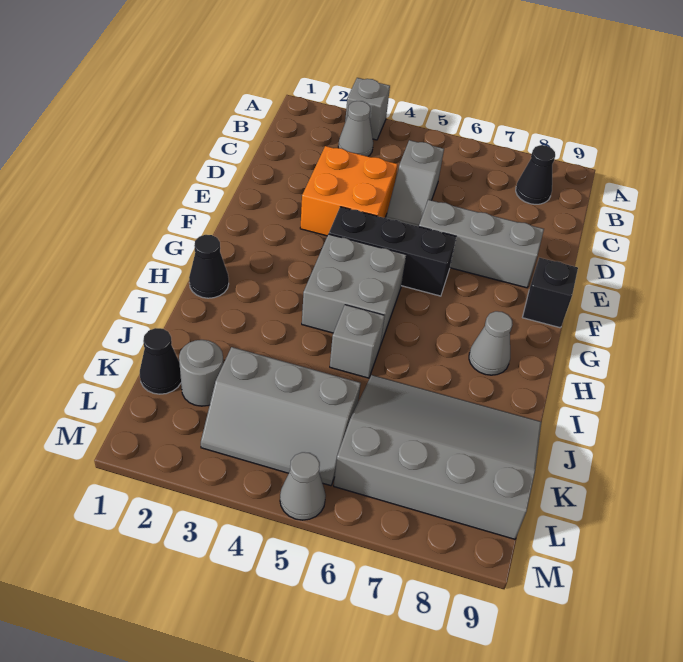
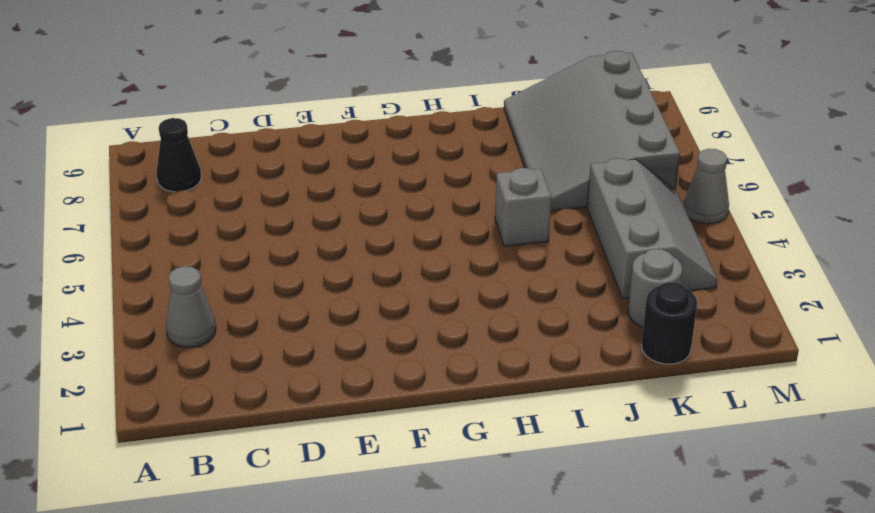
black 1x1 round brick [641,282,697,364] -> black 1x1 cone [140,328,181,394]
none -> grey 1x1 brick [345,78,390,140]
none -> grey 1x2 slope [386,140,444,227]
none -> orange 2x2 brick [300,146,398,236]

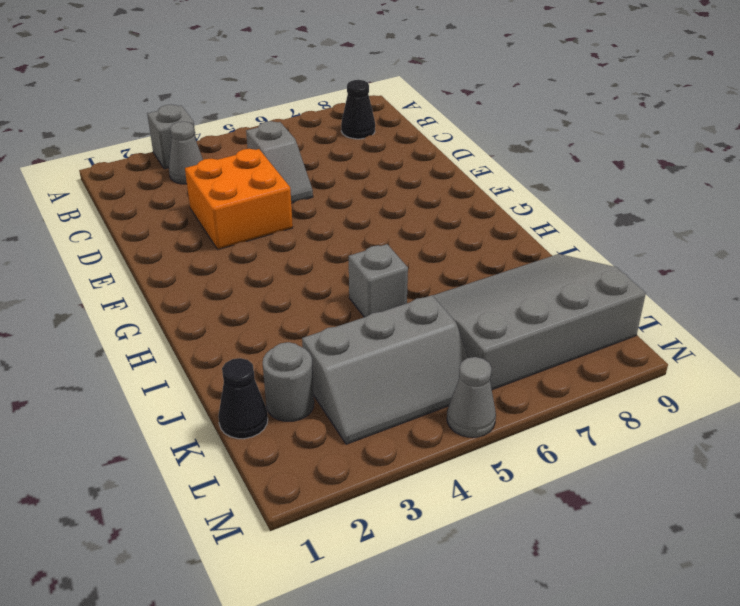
none -> grey 1x3 brick [419,200,544,288]
none -> black 1x3 brick [329,207,456,296]
none -> black 1x1 brick [522,258,578,328]

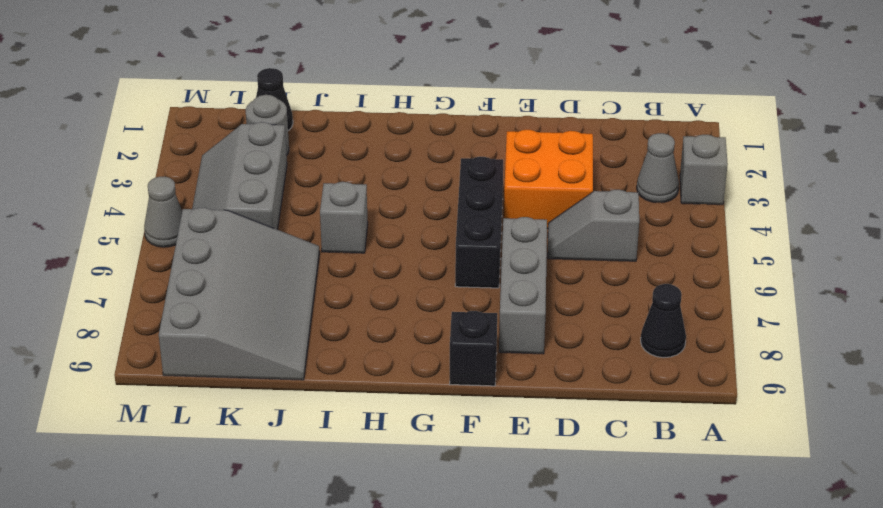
none -> grey 2x2 brick [302,234,406,346]
none -> black 1x1 cone [189,235,229,298]
none -> grey 1x1 cone [469,311,513,375]

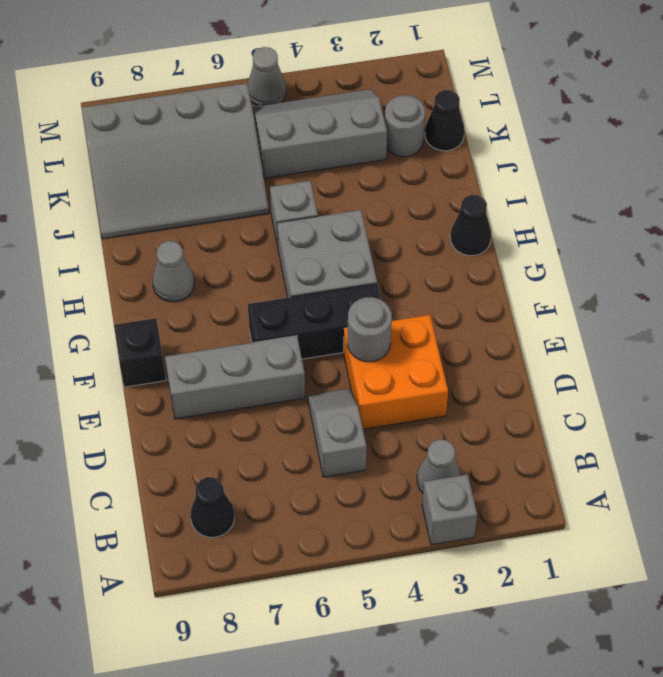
grey 1x1 round brick [348,297,392,362] -> none

